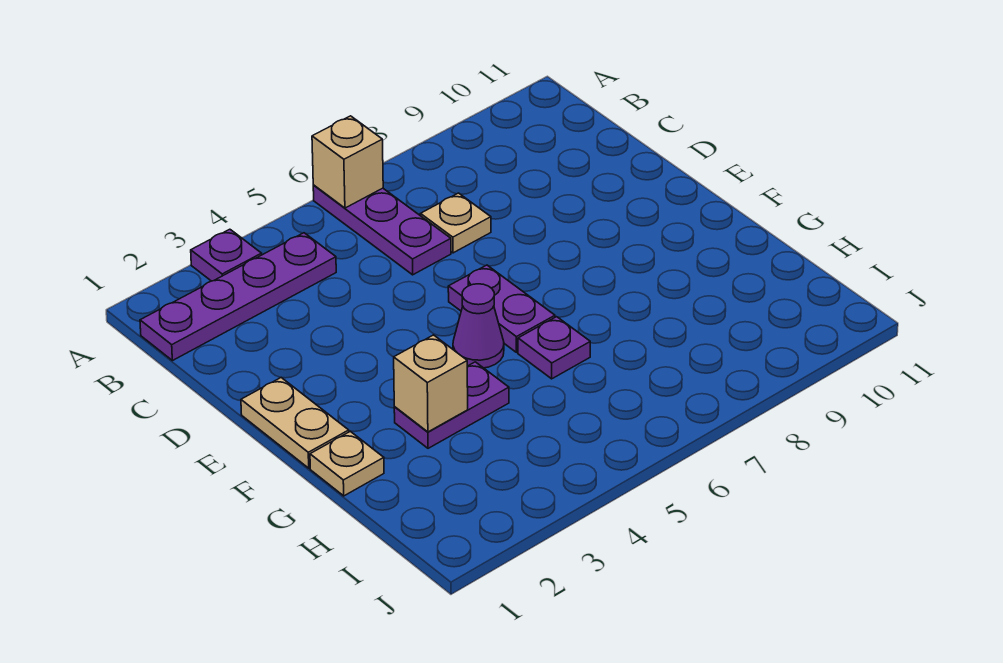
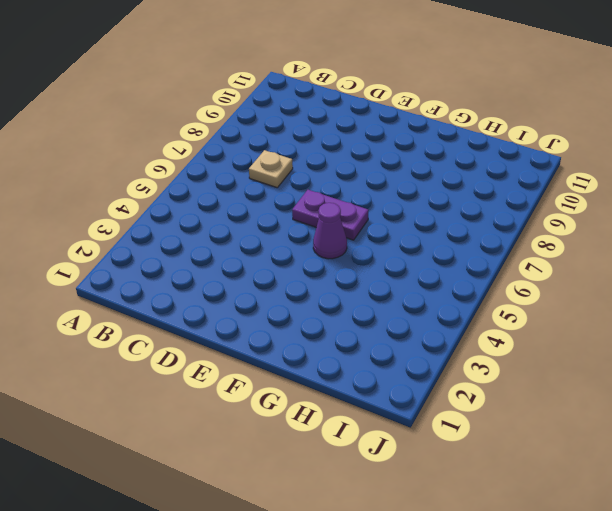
none -> purple 1x1 plate [191,229,262,281]
none -> purple 1x3 plate [313,185,451,275]
none -> purple 1x4 plate [140,233,336,361]

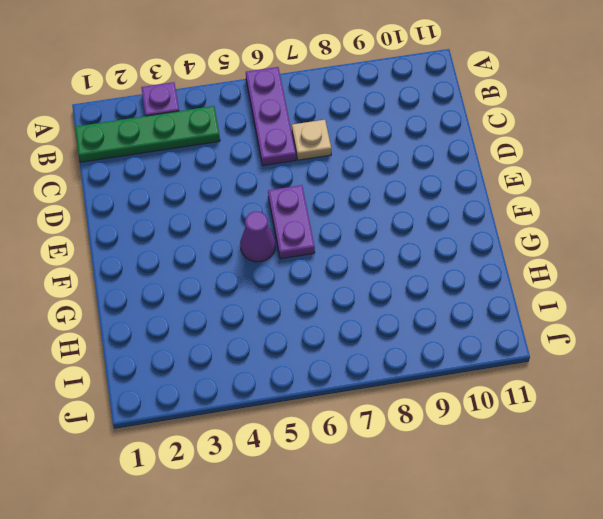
green 1x4 plate [75,106,220,162] -> purple 1x4 plate [140,233,336,361]
none -> tan 1x2 plate [241,378,349,468]
none -> tan 1x1 plate [310,431,384,496]
none -> purple 1x2 plate [394,362,509,448]

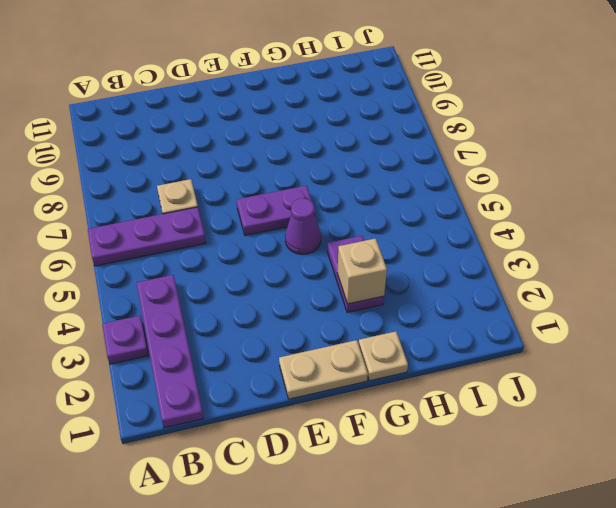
none -> purple 1x1 plate [518,317,590,379]
none -> tan 1x1 brick [312,116,383,208]

